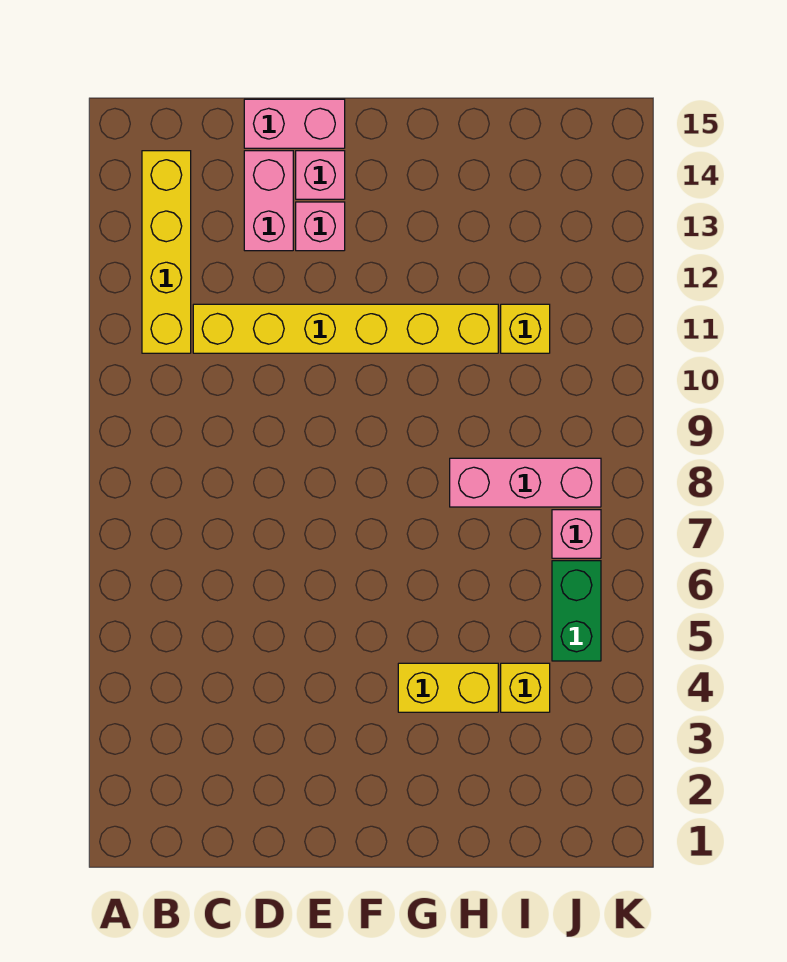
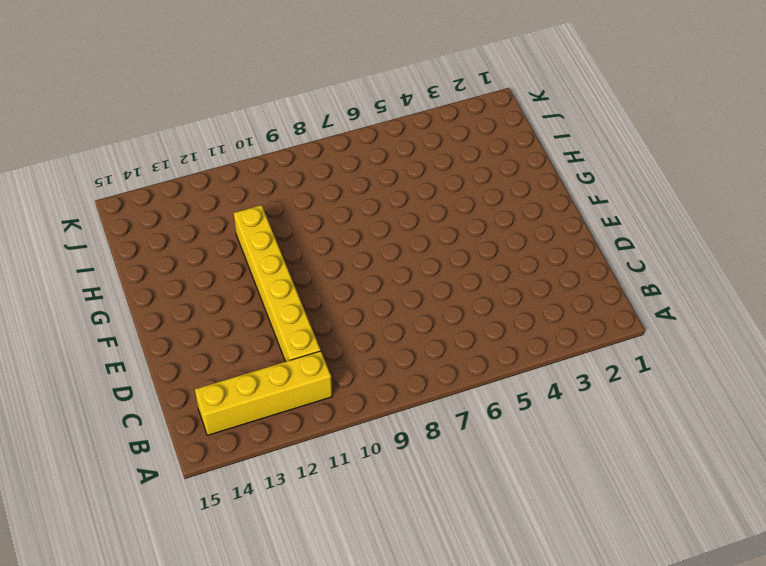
none -> pink 1x2 brick [244,151,293,251]
none -> pink 1x2 brick [244,99,345,148]
none -> pink 1x1 brick [296,202,345,251]

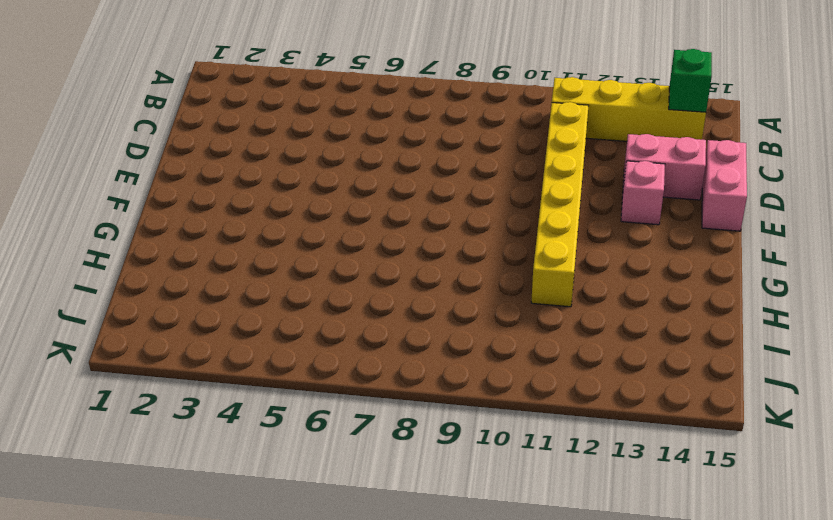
green 1x1 brick [669,49,712,112] -> none
none -> pink 1x1 brick [296,151,345,199]
none -> yellow 1x2 brick [398,663,498,712]
none -> pink 1x3 brick [450,458,601,507]

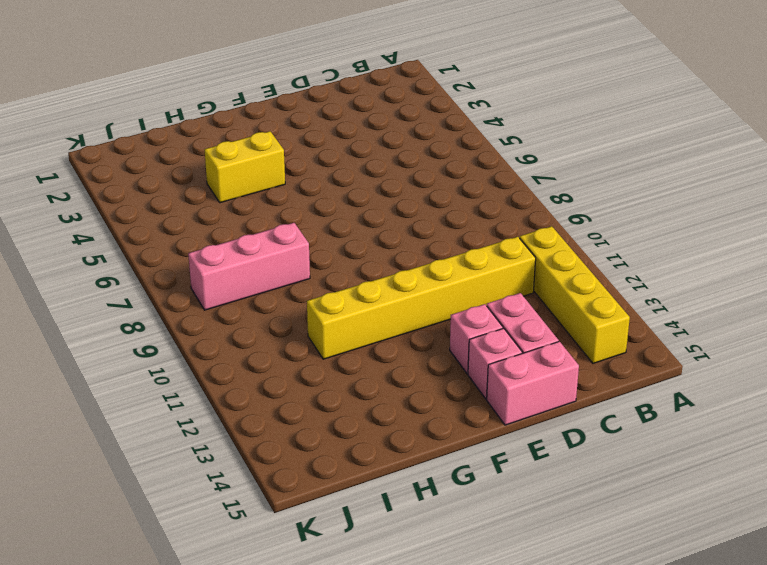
none -> yellow 1x1 brick [501,663,550,712]
none -> yellow 1x1 brick [501,304,550,353]
none -> green 1x2 brick [552,561,601,661]

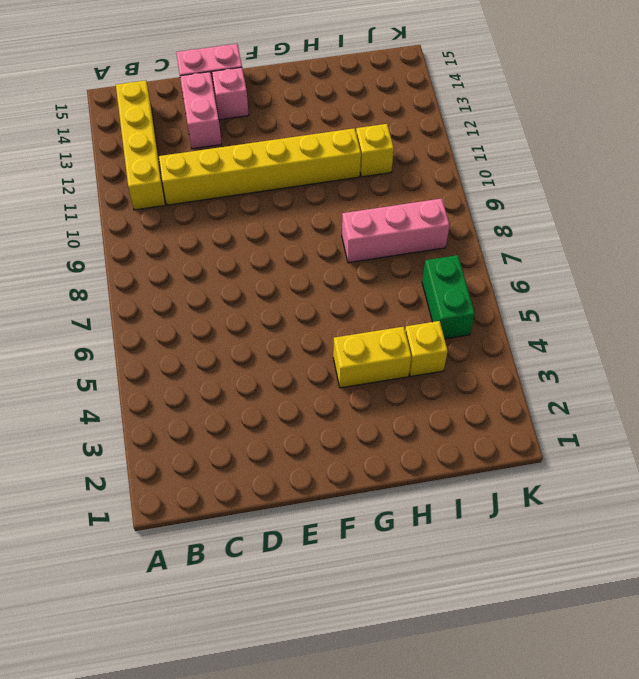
none -> pink 1x1 brick [296,202,345,251]
none -> pink 1x1 brick [552,510,601,558]

